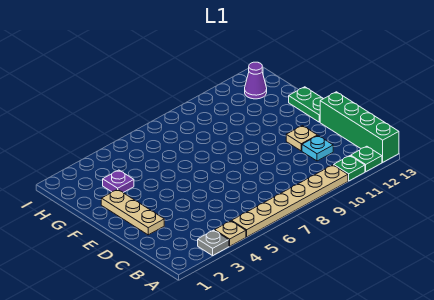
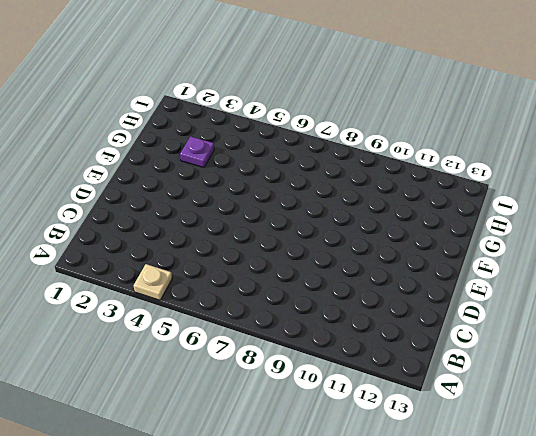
none -> grey 1x1 plate [198,230,229,256]
none -> tan 1x6 plate [232,165,348,237]
none -> green 1x1 plate [334,156,365,181]

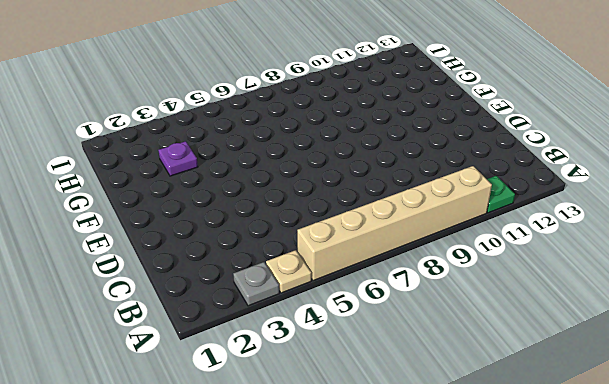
tan 1x6 brick [297,166,492,281] -> tan 1x6 plate [232,165,348,237]
none -> green 1x1 plate [351,146,382,172]
none -> green 1x4 brick [320,92,399,162]
none -> cyan 1x1 plate [302,136,333,161]

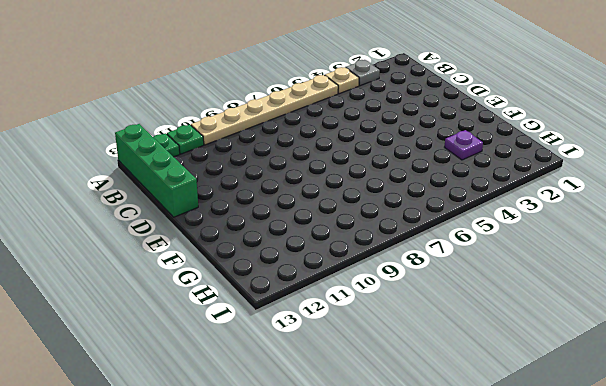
none -> cyan 1x1 plate [302,136,333,161]
none -> tan 1x3 plate [101,189,164,235]
none -> tan 1x1 plate [286,126,317,151]

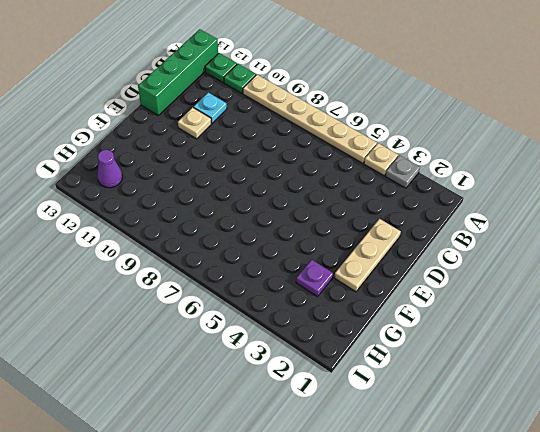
none -> green 1x2 plate [289,87,323,122]

